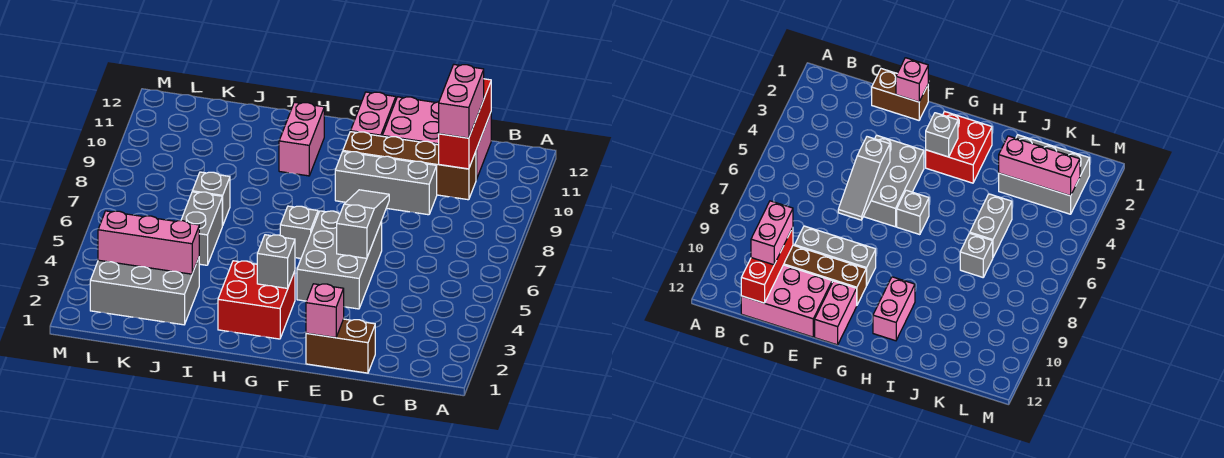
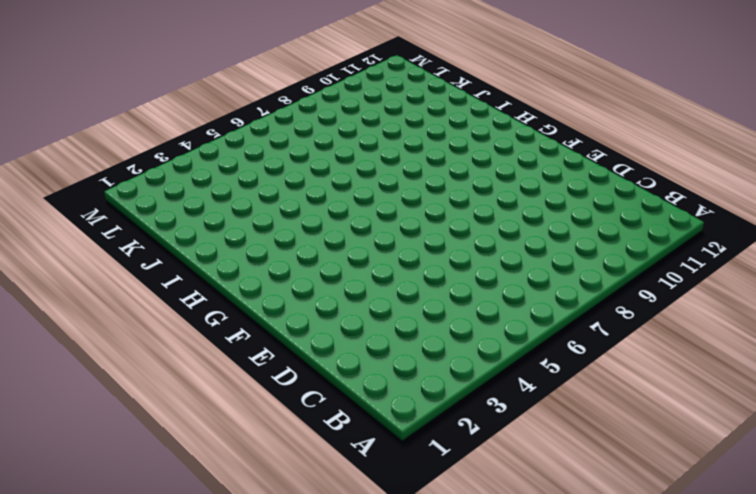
none -> brown 1x4 brick [343,132,476,200]
none -> pink 2x3 brick [382,97,491,180]
none -> brown 1x2 brick [306,319,375,373]

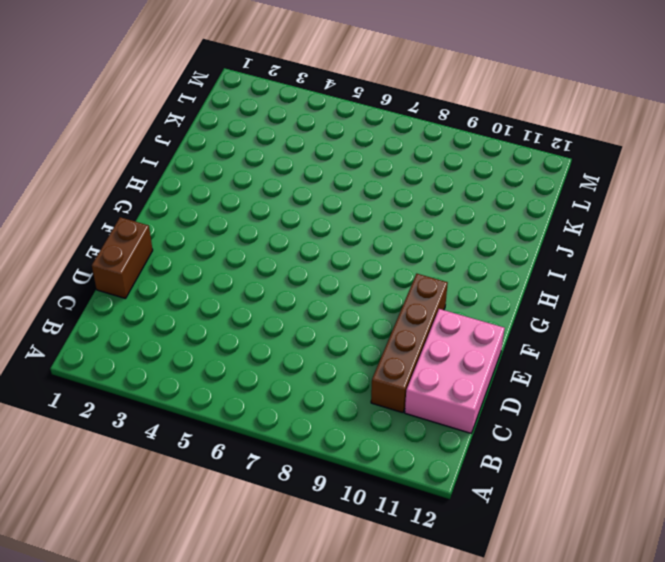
none -> grey 1x3 brick [335,152,437,215]
none -> grey 2x3 brick [297,211,382,309]
none -> pink 1x2 brick [351,92,396,136]

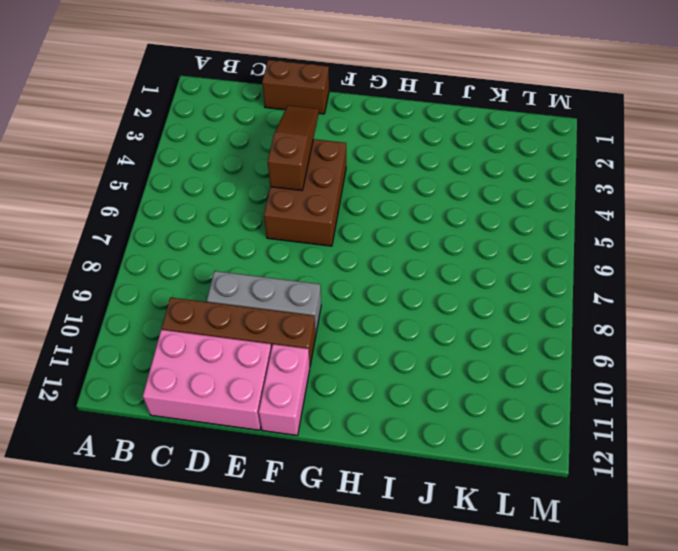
brown 1x3 slope [268,106,319,190] -> grey 1x3 slope [337,190,389,258]
brown 2x3 brick [264,139,346,246] -> grey 2x3 brick [297,211,382,309]
none -> red 2x2 brick [218,261,295,339]
none -> grey 1x1 brick [280,206,318,258]
none -> pink 1x2 brick [279,102,324,176]

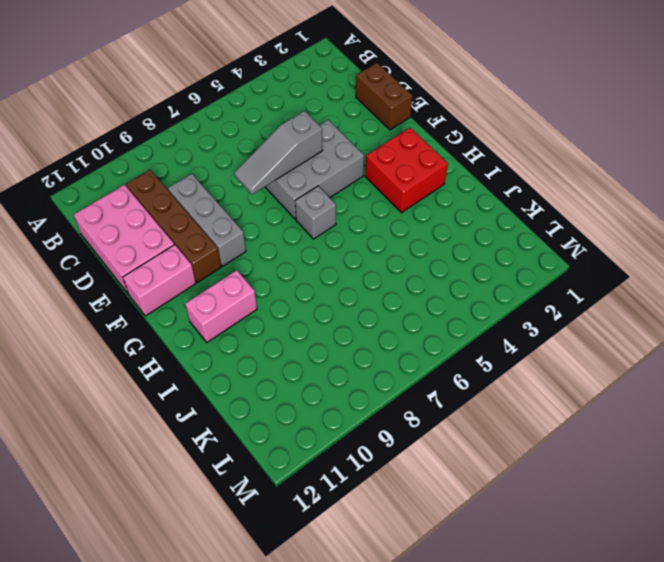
none -> grey 2x3 brick [90,258,199,325]
none -> grey 1x2 brick [181,192,222,265]
none -> grey 1x1 brick [192,172,230,226]

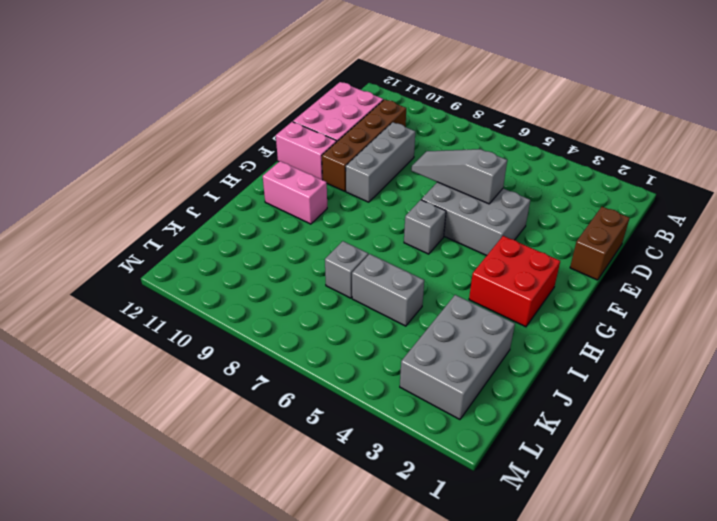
none -> red 1x3 brick [439,79,491,169]
none -> pink 1x1 brick [306,284,344,338]
none -> grey 1x1 brick [257,235,295,288]

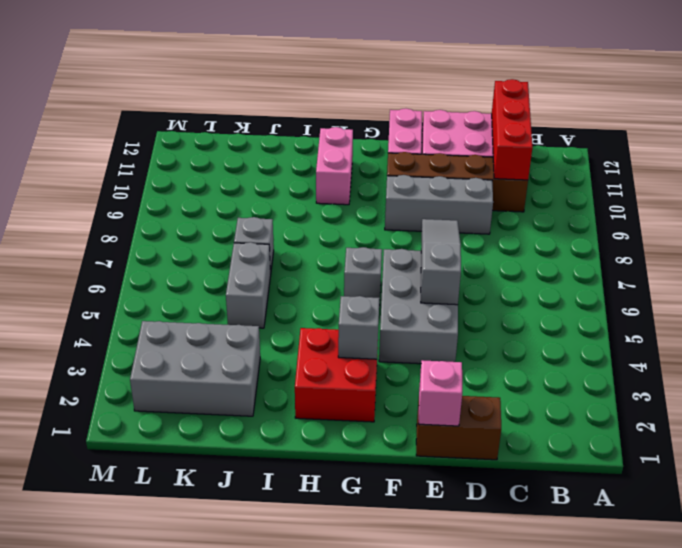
none -> pink 1x3 brick [98,211,199,274]
none -> pink 1x2 brick [439,65,484,138]

